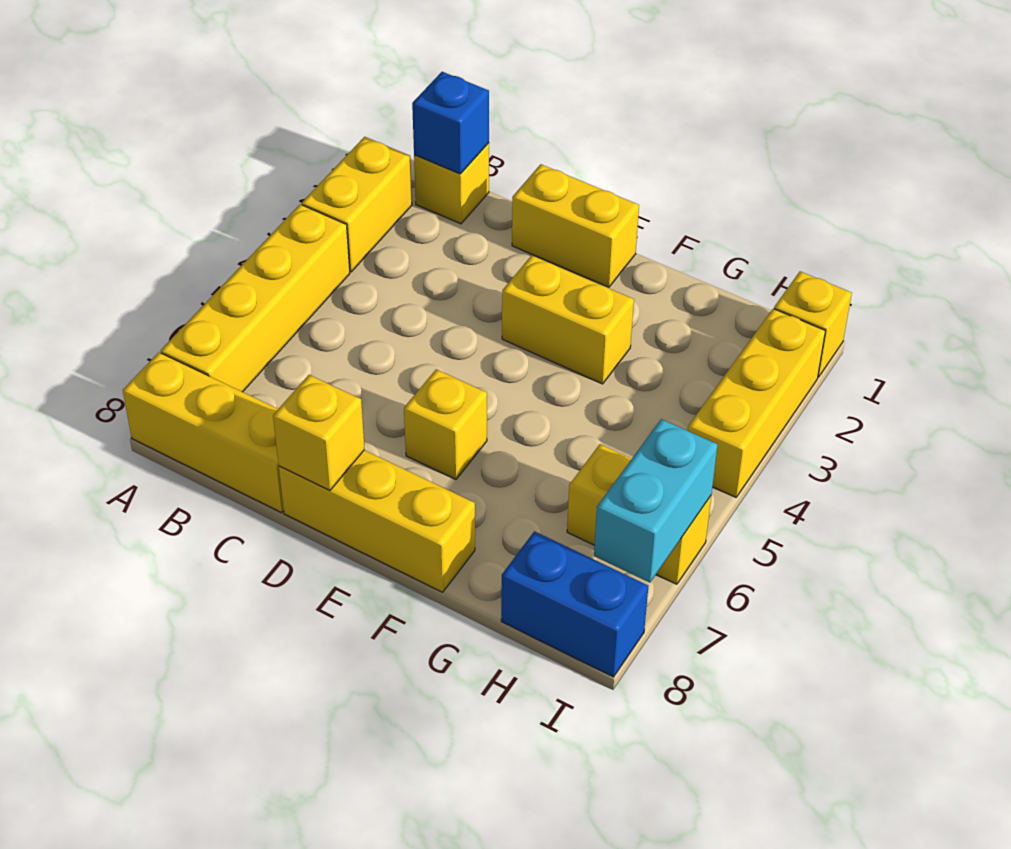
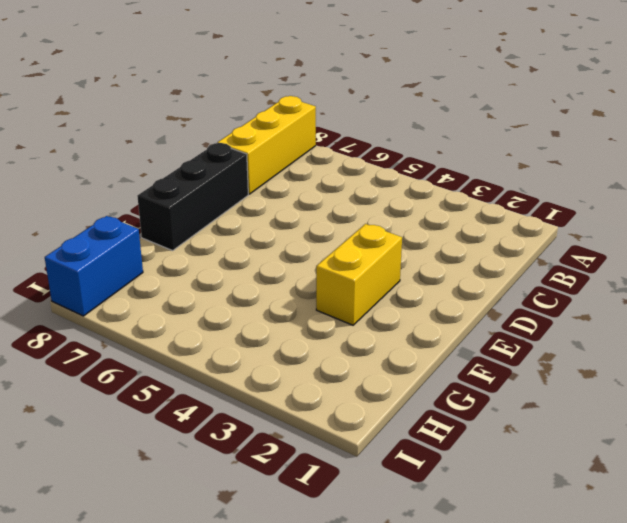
black 1x3 brick [137,143,248,251] -> yellow 1x3 brick [279,450,475,592]
none -> yellow 1x2 brick [302,137,412,272]
none -> yellow 1x4 brick [161,204,350,392]
none -> yellow 1x1 brick [414,143,489,224]

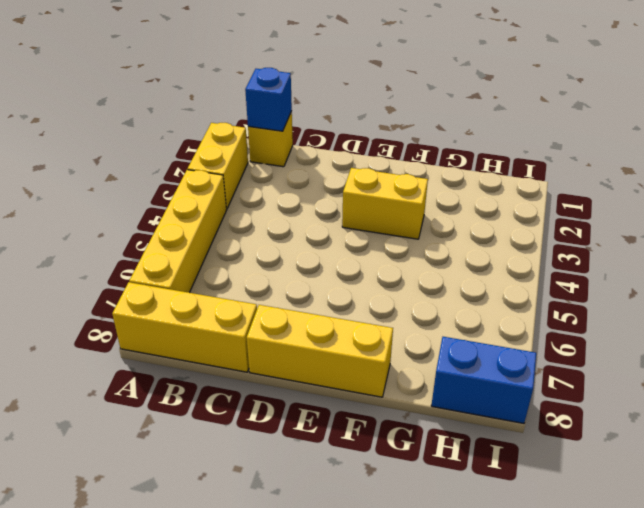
none -> yellow 1x2 brick [512,164,639,287]
none -> yellow 1x1 brick [404,369,487,479]
none -> yellow 1x2 brick [567,444,711,584]

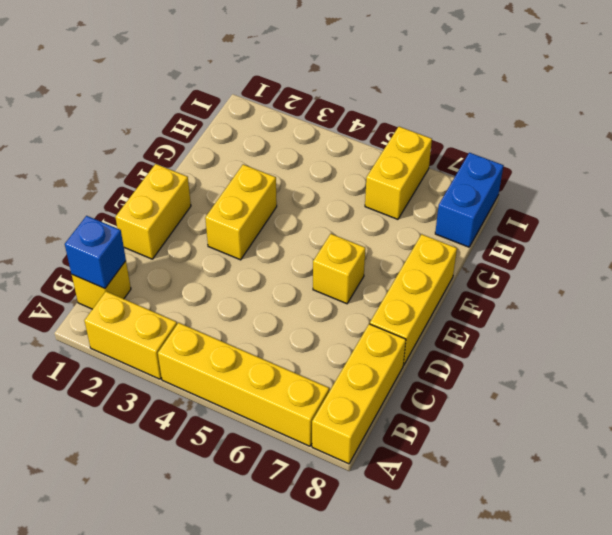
none -> yellow 1x1 brick [774,271,852,377]
none -> yellow 1x3 brick [688,309,825,497]
none -> yellow 1x1 brick [273,375,365,490]

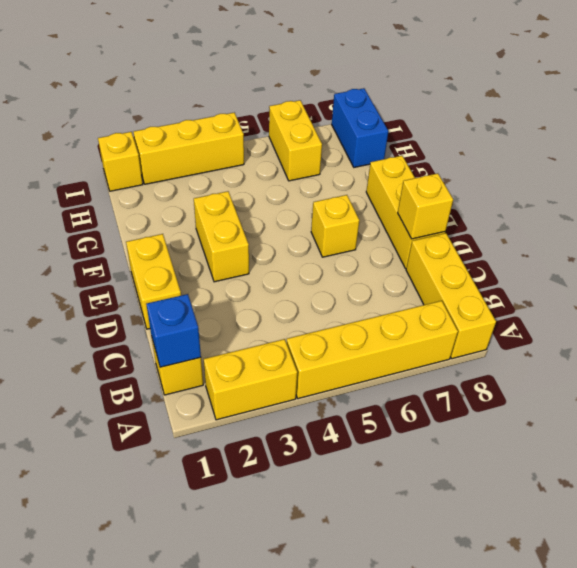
none -> cyan 1x2 brick [594,419,718,583]

